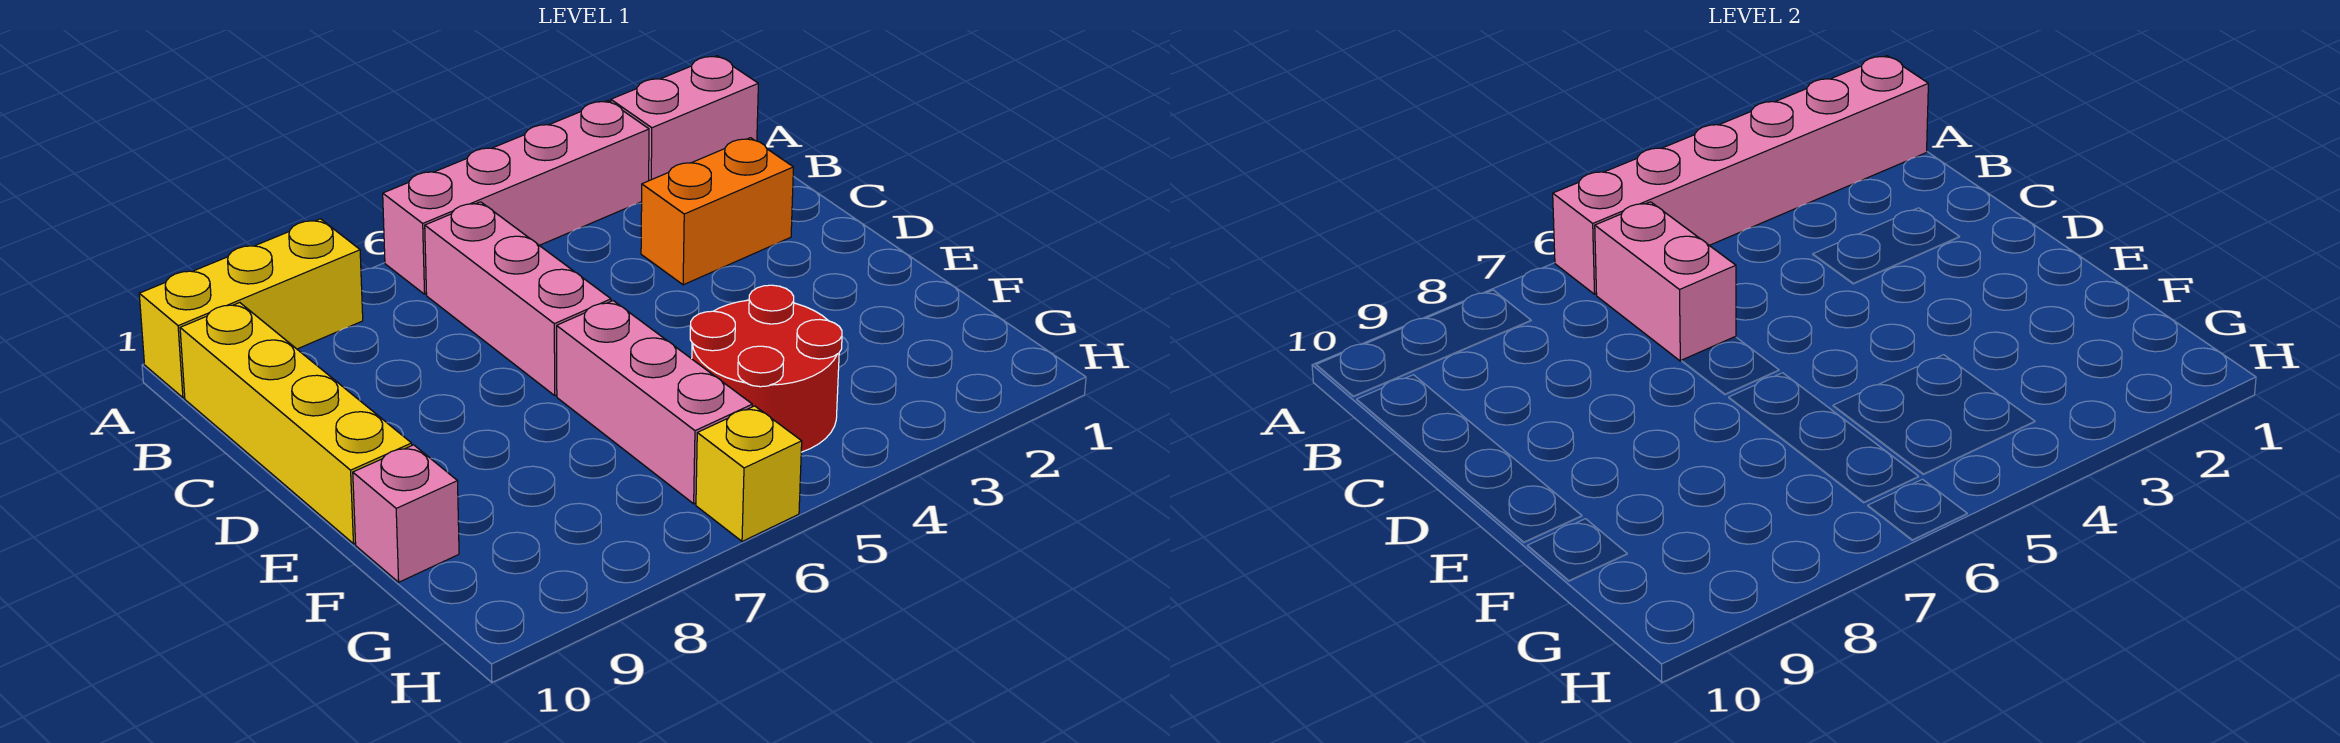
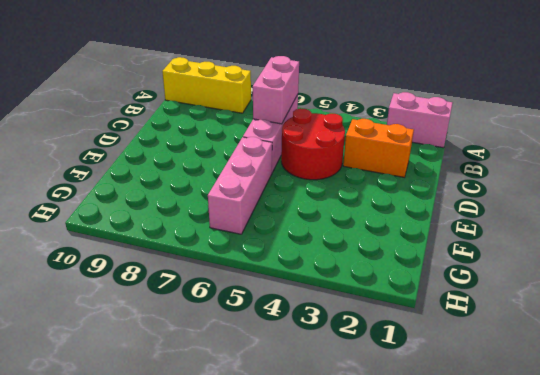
red 2x2 round brick [281,108,345,180] -> red 2x2 round brick moved to [690,285,842,452]
none -> pink 1x4 brick [383,101,649,294]
none -> yellow 1x4 brick [180,303,412,544]
none -> pink 1x1 brick [353,445,459,582]

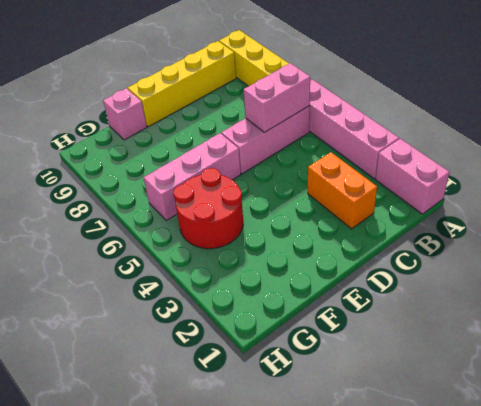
none -> yellow 1x1 brick [696,406,802,541]
none -> pink 1x6 brick [1553,56,1928,294]

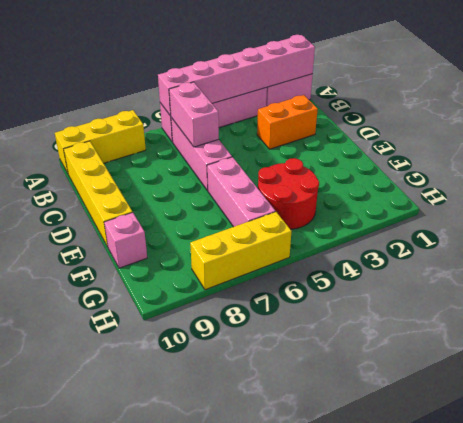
yellow 1x3 brick [190,212,291,290] -> yellow 1x1 brick [696,406,802,541]

